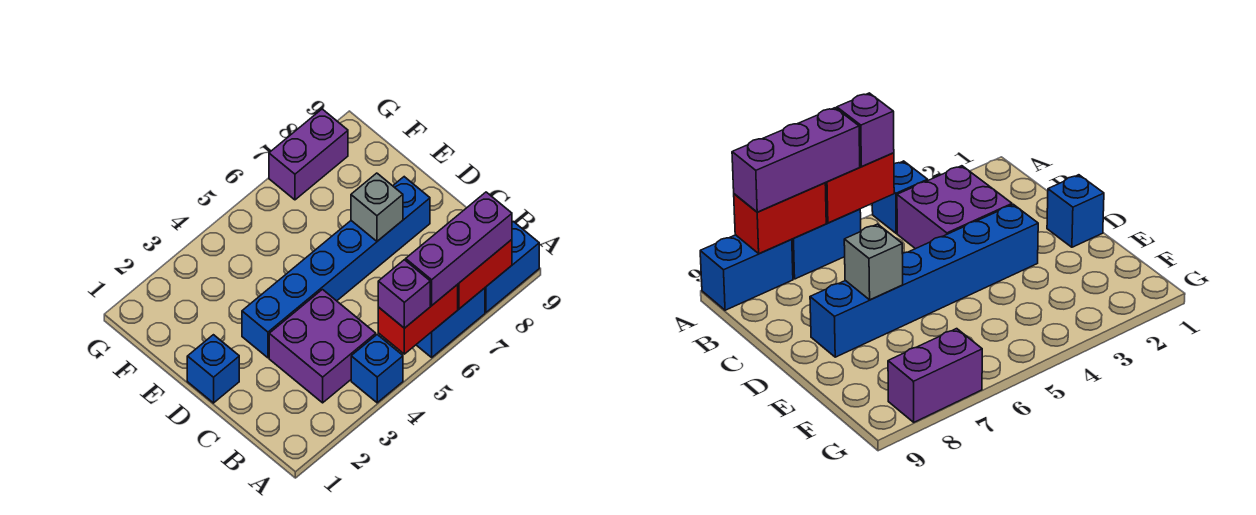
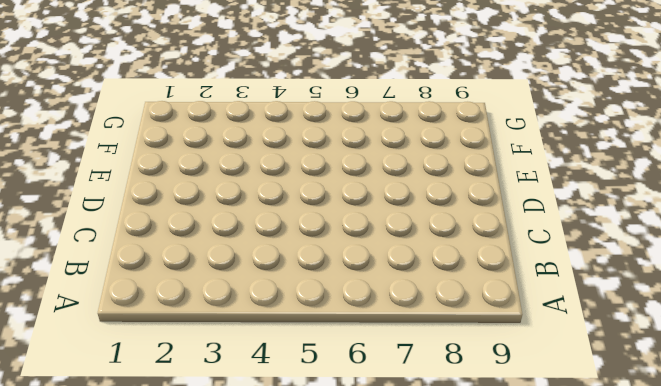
none -> blue 1x1 brick [351,335,403,403]
none -> blue 1x2 brick [416,288,485,357]
none -> blue 1x2 brick [485,222,539,312]

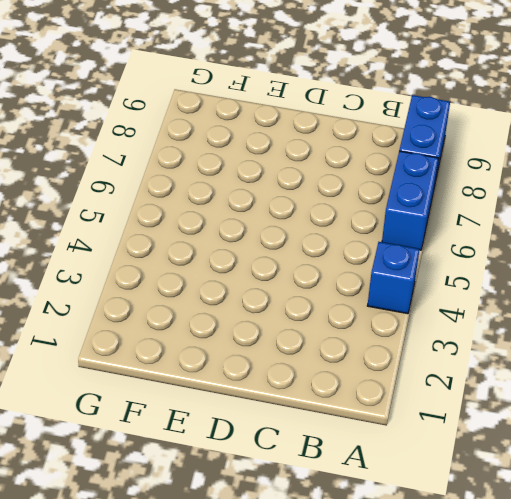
none -> purple 2x2 brick [269,290,376,403]
none -> blue 1x1 brick [187,335,239,403]
none -> blue 1x6 brick [242,177,430,358]

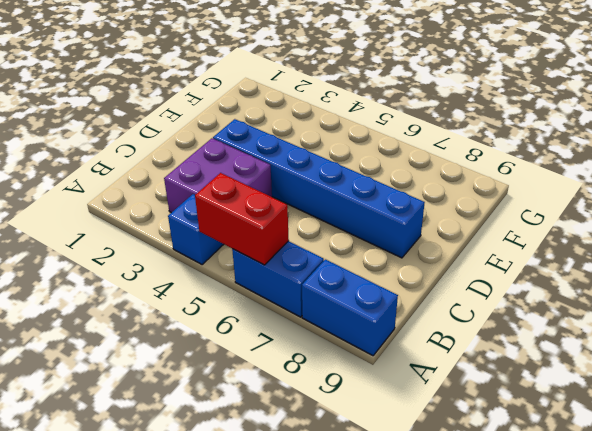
none -> blue 1x1 brick [187,335,239,403]
none -> purple 1x2 brick [269,109,348,200]
none -> red 1x2 brick [457,240,512,309]

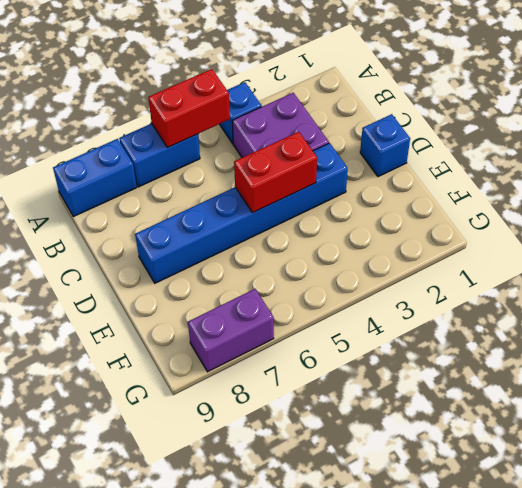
red 1x2 brick [234,132,317,213] -> red 1x2 brick moved to [457,240,512,309]
none -> grey 1x1 brick [351,173,403,241]
none -> purple 1x1 brick [378,260,430,328]
none -> purple 1x3 brick [406,192,512,305]

